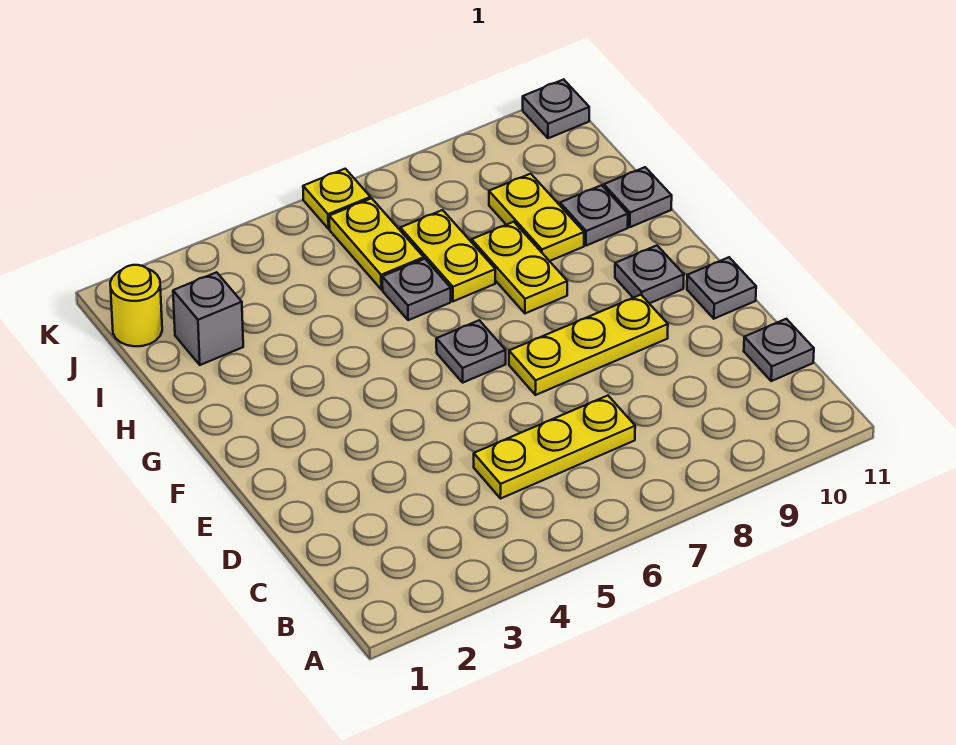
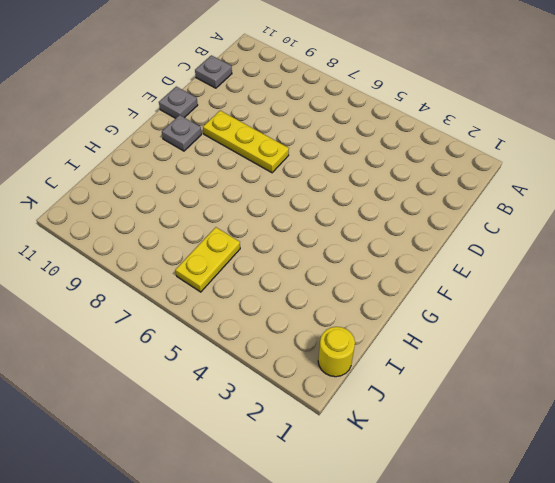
none -> yellow 1x3 plate [474,396,635,499]
none -> grey 1x1 plate [436,320,506,383]
none -> yellow 1x2 plate [472,222,567,313]

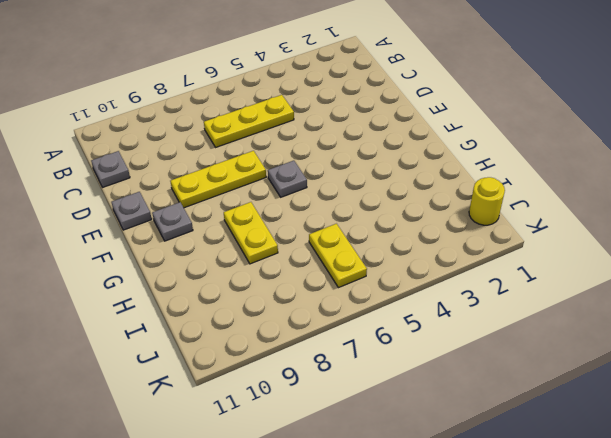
none -> grey 1x1 plate [382,259,451,320]
none -> yellow 1x2 plate [400,210,495,301]
none -> yellow 1x2 plate [489,174,584,261]

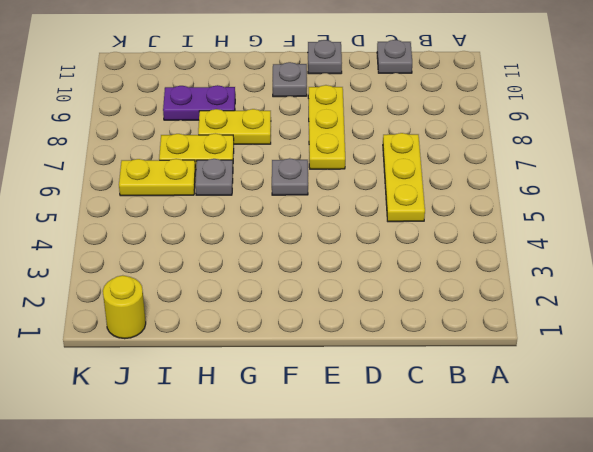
purple 1x2 plate [163,85,235,120] -> yellow 1x2 plate [489,174,584,261]
none -> grey 1x1 plate [560,185,628,246]
none -> grey 1x1 plate [604,167,672,227]
none -> grey 1x1 brick [173,272,243,365]

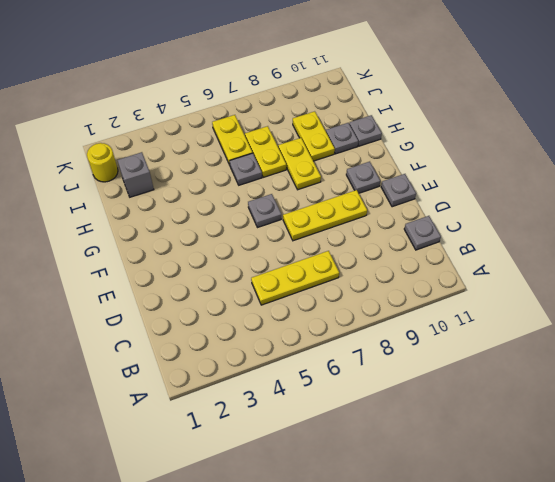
none -> yellow 1x1 plate [303,169,370,229]
none -> grey 1x1 plate [523,79,589,138]

